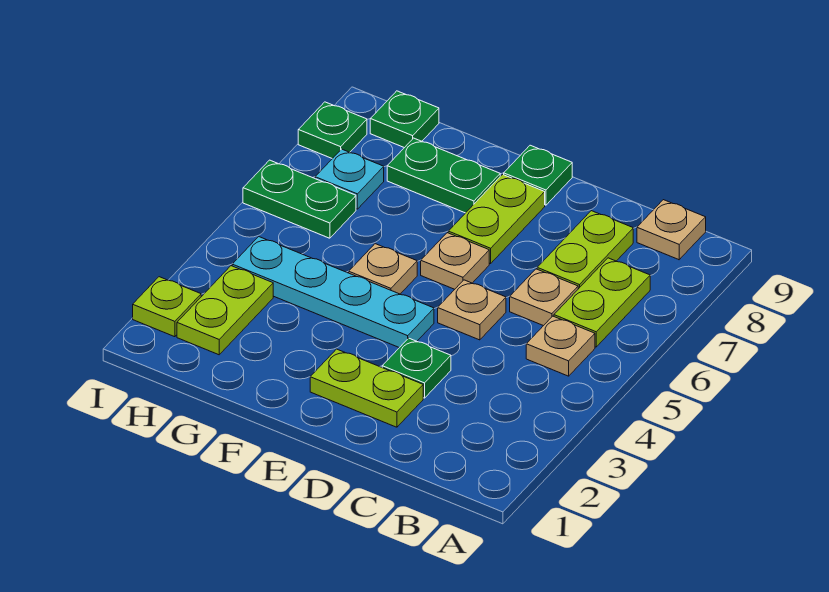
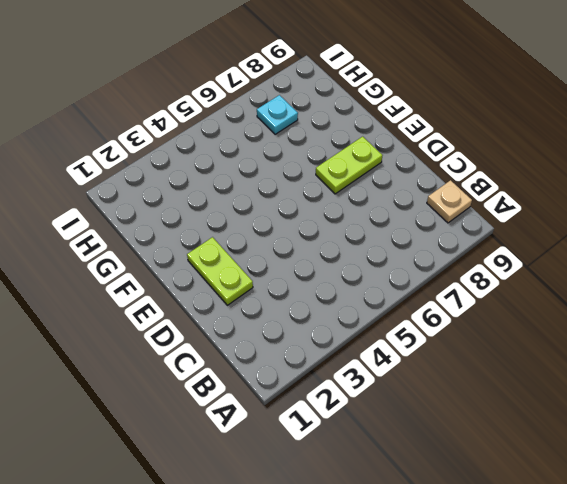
none -> tan 1x1 plate [526,316,595,376]
none -> lime 1x2 plate [554,258,650,347]
none -> tan 1x1 plate [510,269,578,326]

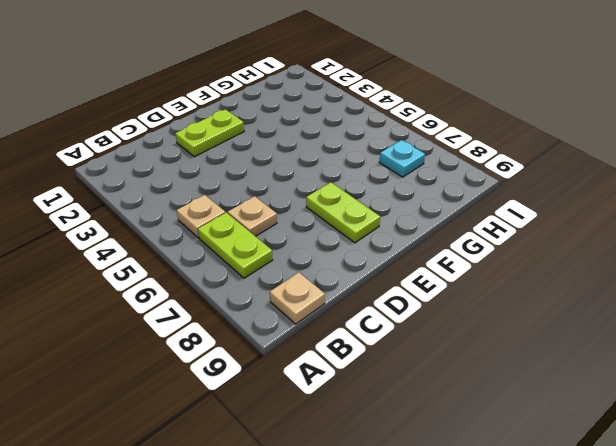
none -> lime 1x2 plate [537,211,633,289]
none -> green 1x1 plate [382,338,451,398]
none -> tan 1x1 plate [438,280,506,340]

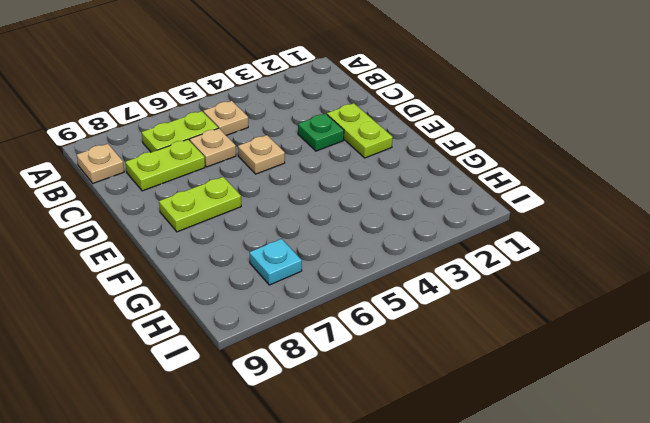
none -> cyan 1x4 plate [232,237,434,348]
none -> tan 1x1 plate [421,233,489,289]
none -> green 1x1 plate [504,145,572,205]

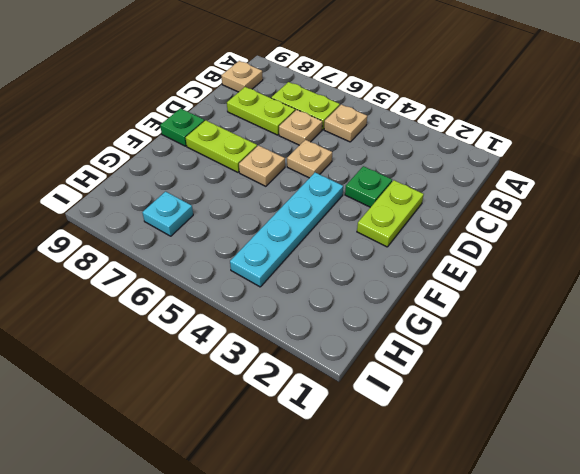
none -> tan 1x1 plate [349,244,417,294]
none -> green 1x2 plate [387,138,500,213]
none -> lime 1x2 plate [177,266,273,355]

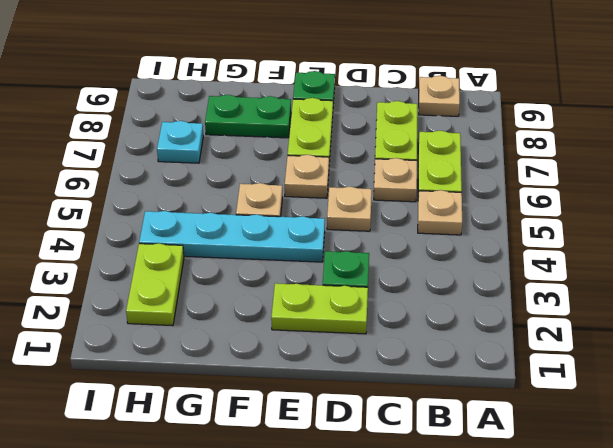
none -> green 1x2 plate [243,160,356,238]
none -> green 1x1 plate [370,91,439,148]
none -> lime 1x1 plate [133,277,201,337]

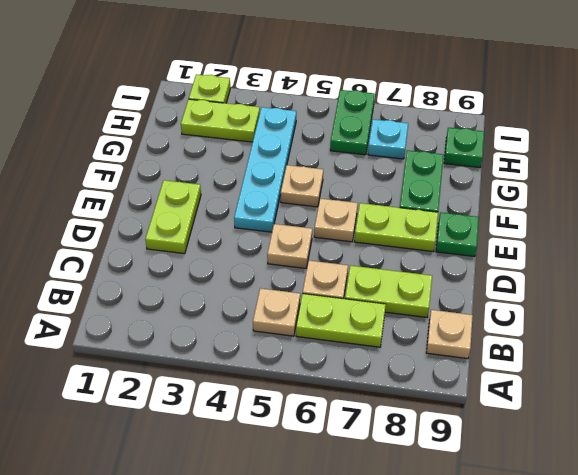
none -> green 1x1 plate [382,338,451,398]
none -> green 1x1 plate [298,102,367,159]

